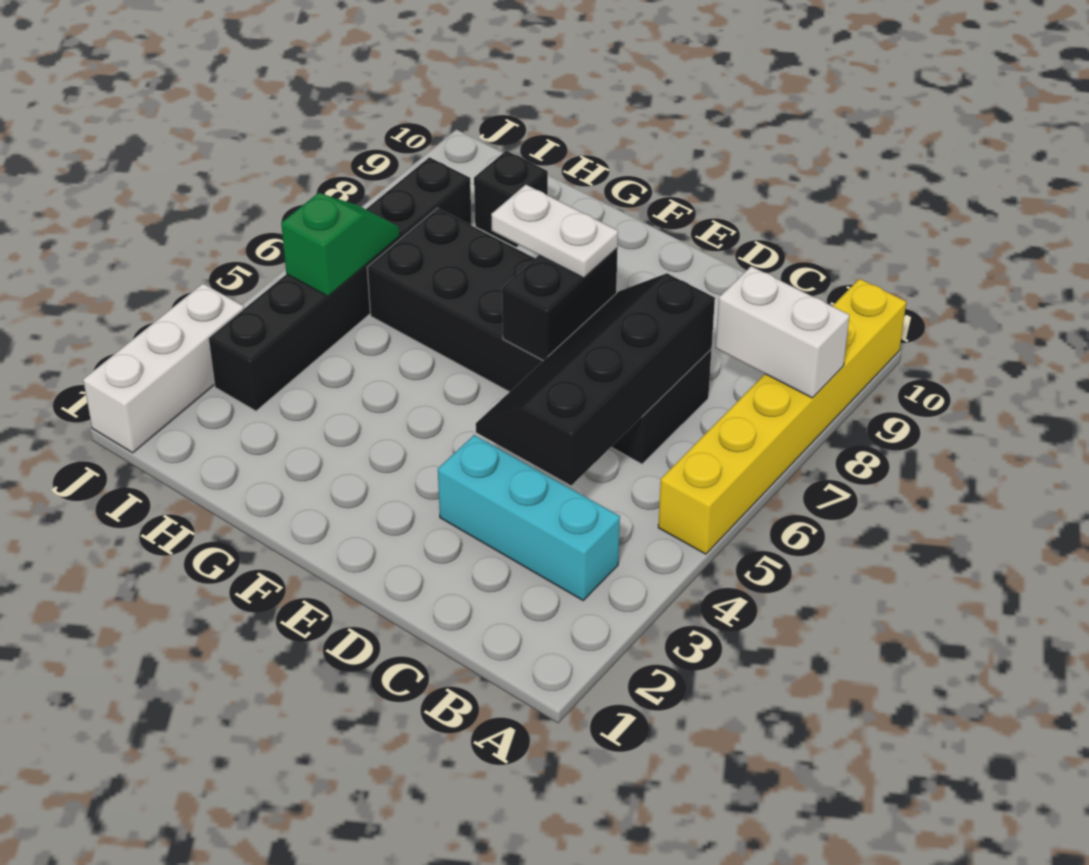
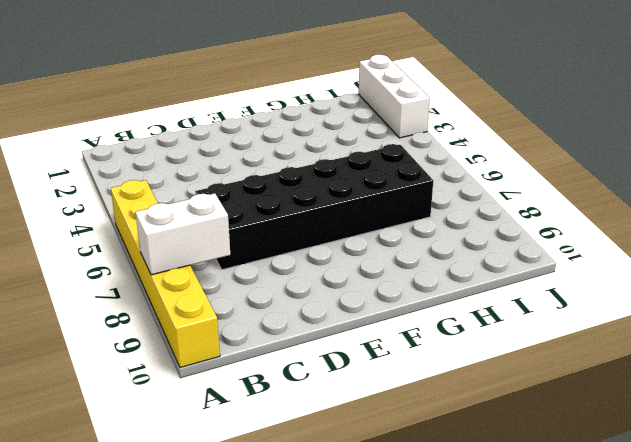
none -> cyan 1x3 brick [438,435,620,600]
none -> black 1x1 brick [474,151,548,247]

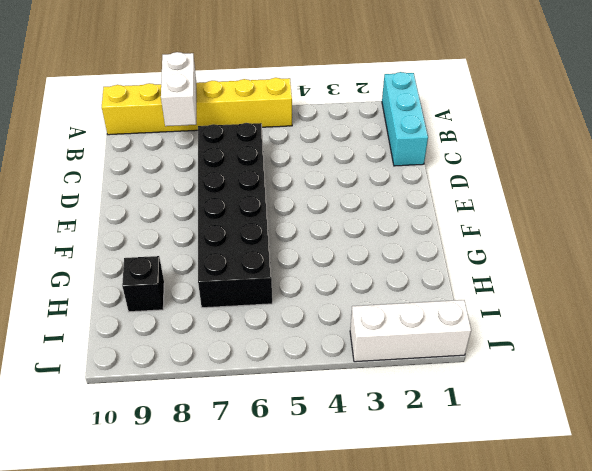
cyan 1x3 brick [382,72,428,166] -> cyan 1x3 brick moved to [438,435,620,600]
none -> black 1x6 brick [209,157,472,411]
none -> black 2x4 slope [476,273,715,485]

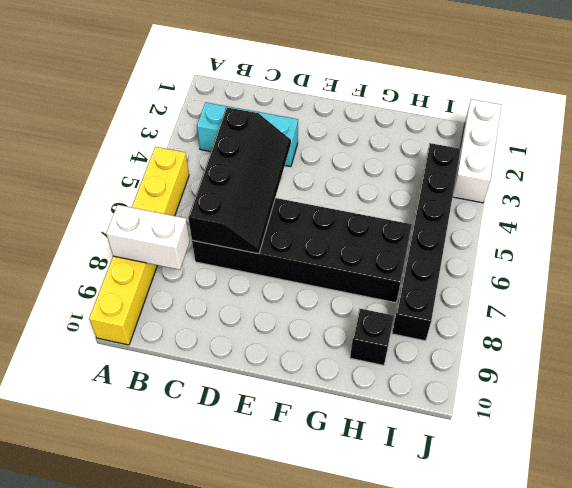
none -> black 1x2 brick [502,249,617,361]
none -> green 1x2 slope [281,193,400,296]

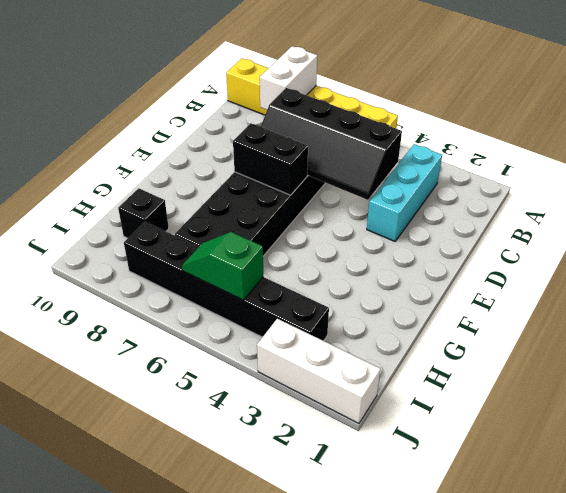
none -> white 1x2 plate [491,185,618,278]

